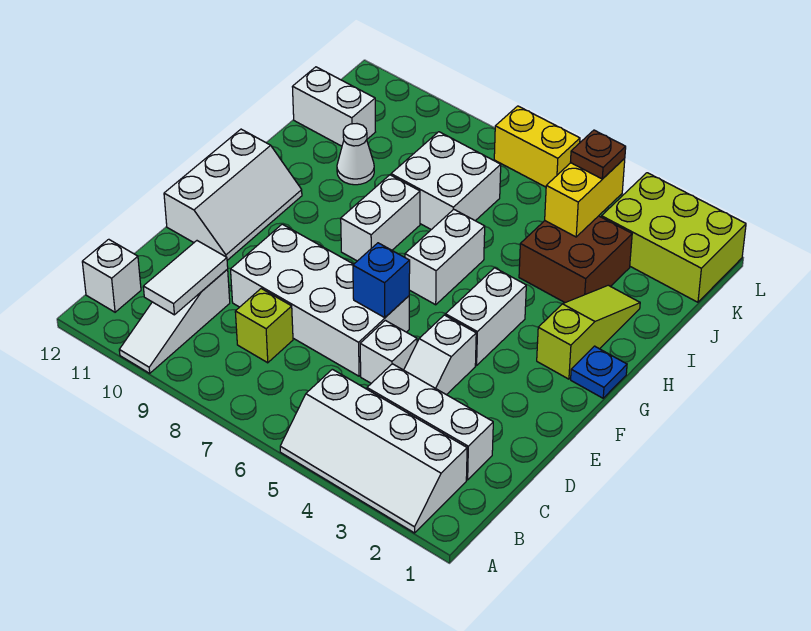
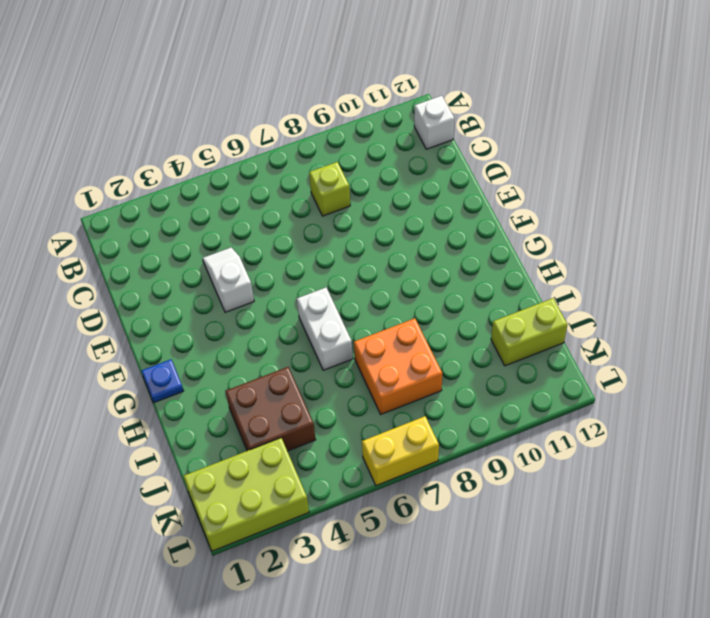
orange 2x2 brick [354,318,442,414] -> white 2x2 brick [391,132,501,230]
lime 1x2 brick [491,298,567,366] -> white 1x2 brick [292,67,375,146]
none -> white 2x4 slope [280,369,467,533]
none -> white 1x3 slope [119,269,230,373]
none -> white 1x3 brick [367,364,493,480]

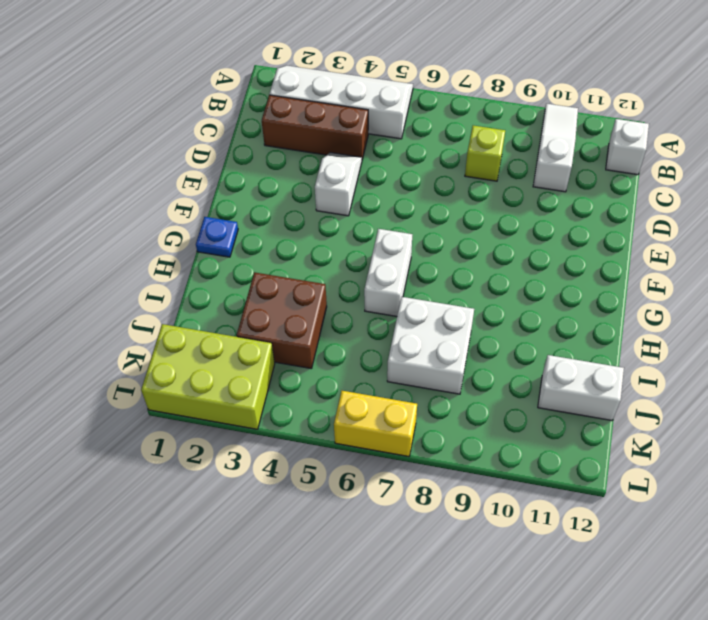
brown 1x3 brick [262,95,368,159] -> white 1x3 brick [367,364,493,480]
none -> white 1x1 brick [360,320,417,383]
none -> white 2x4 brick [231,224,409,376]
none -> white 2x3 slope [164,129,302,260]

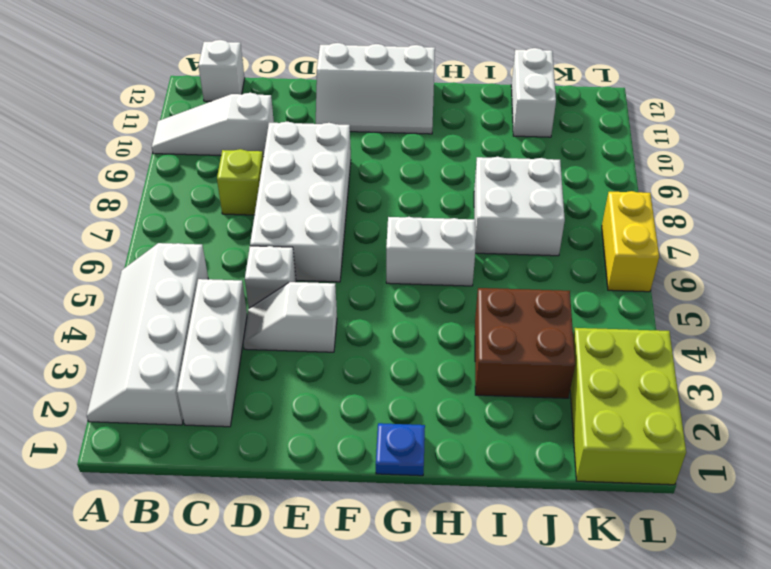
none -> white 1x2 brick [445,268,526,366]
none -> lime 1x3 slope [537,285,640,379]
none -> white 1x2 brick [341,175,420,261]

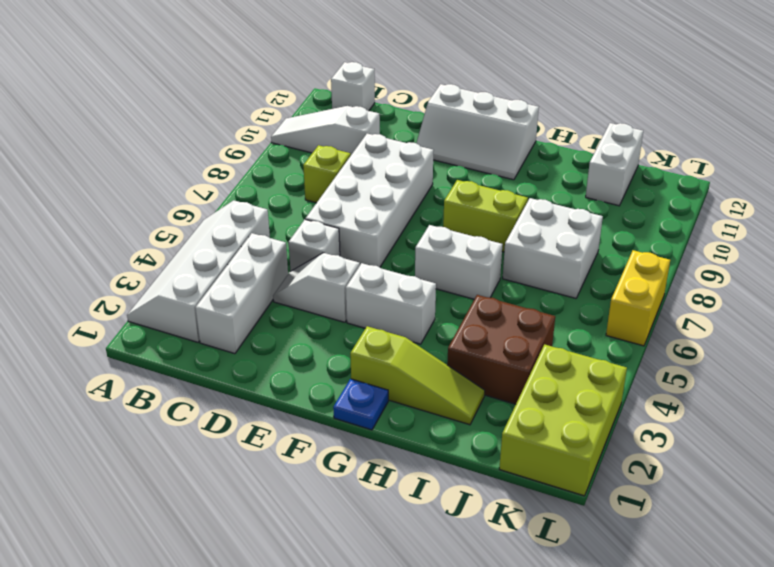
lime 1x2 brick [443,180,528,252] -> white 1x2 brick [341,175,420,261]
none -> white 1x1 cone [337,124,374,185]
none -> white 1x2 tile [143,241,228,315]
none -> blue 1x1 brick [353,243,410,318]

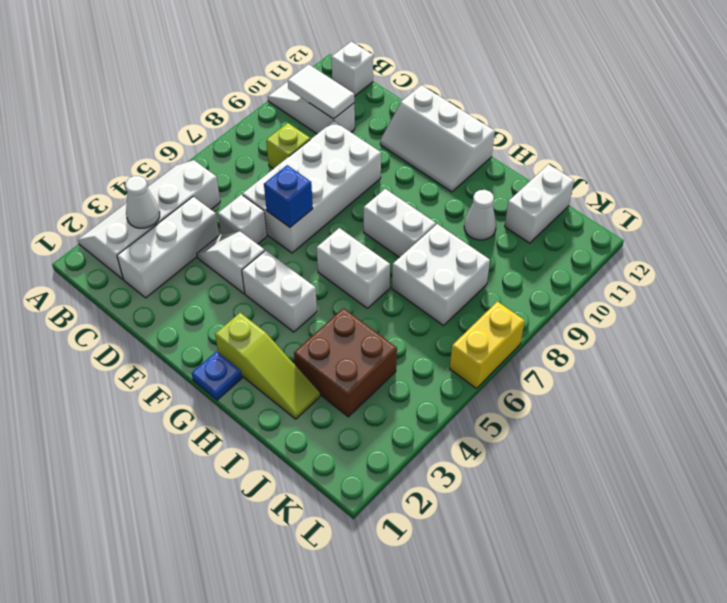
white 1x1 cone [125,176,160,228] -> none
none -> lime 2x3 brick [602,173,746,302]
none -> yellow 1x2 brick [545,159,625,237]
none -> brown 1x1 plate [570,130,626,179]

